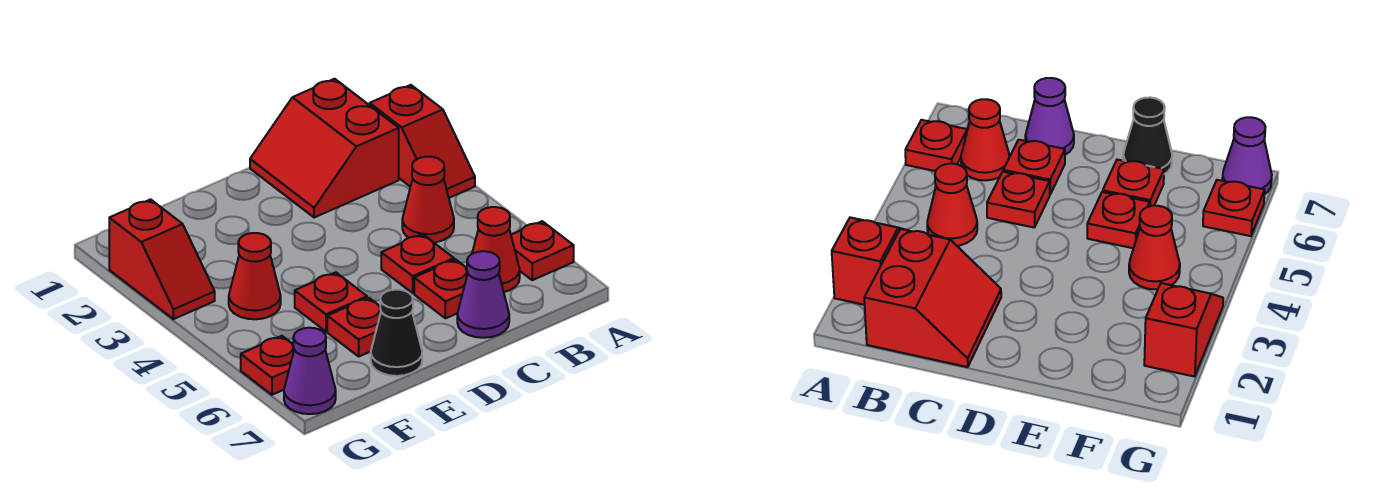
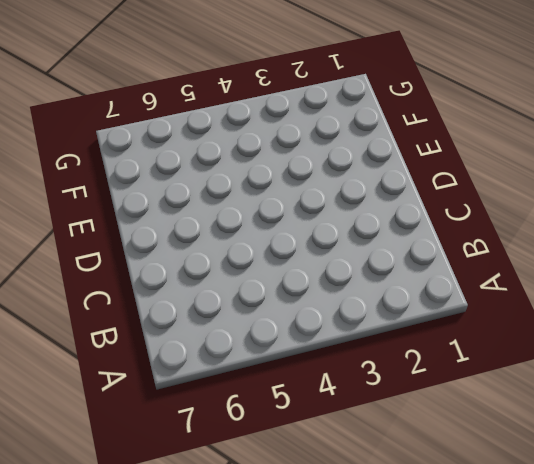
none -> red 1x2 slope [370,85,475,198]
none -> red 1x1 plate [511,221,574,280]
none -> red 2x2 slope [250,79,399,218]

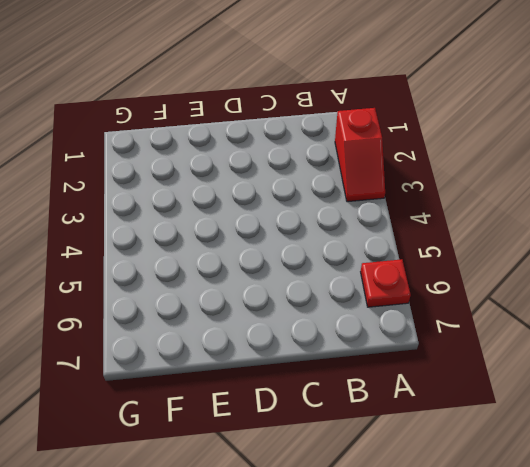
none -> red 2x2 slope [250,79,399,218]
none -> red 1x1 cone [402,157,454,242]
none -> red 1x1 cone [472,207,520,292]

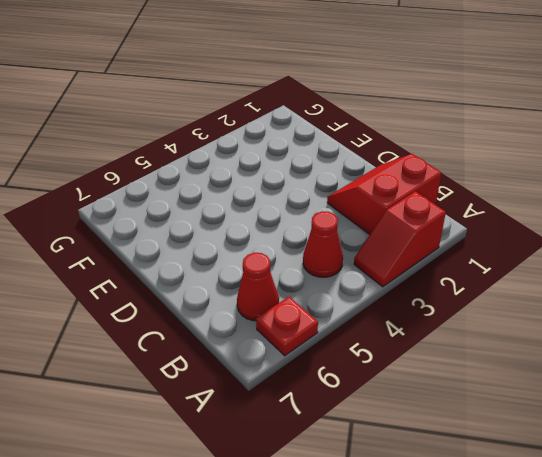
none -> red 1x1 plate [381,234,454,293]
none -> red 1x1 plate [414,259,468,318]
none -> purple 1x1 cone [457,251,509,338]

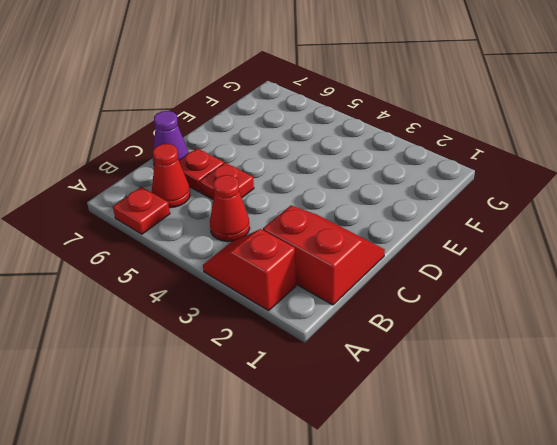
none -> red 1x1 plate [295,272,367,331]
none -> red 1x1 plate [327,298,381,356]
none -> black 1x1 cone [371,290,422,376]

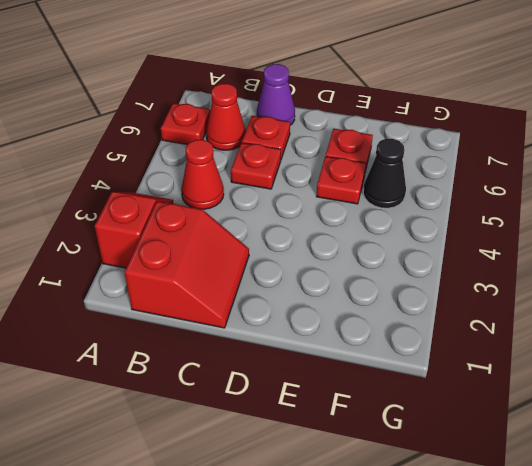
black 1x1 cone [363,139,406,208] -> black 1x1 cone moved to [371,290,422,376]
none -> red 1x1 cone [229,233,281,319]
none -> red 1x2 slope [109,199,215,319]
none -> red 1x1 plate [241,336,294,395]

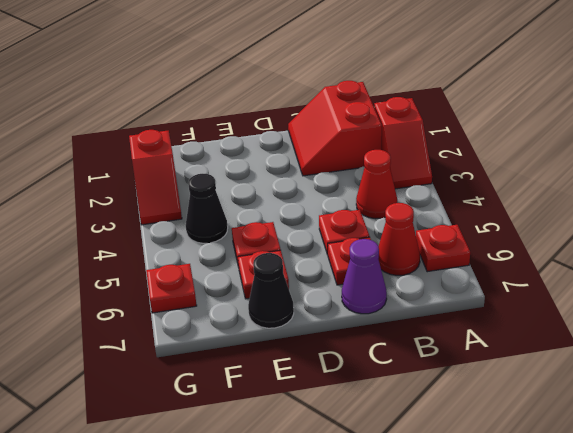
black 1x1 cone [186,174,228,243] -> red 1x1 cone [229,233,281,319]
none -> purple 1x1 cone [284,328,336,414]

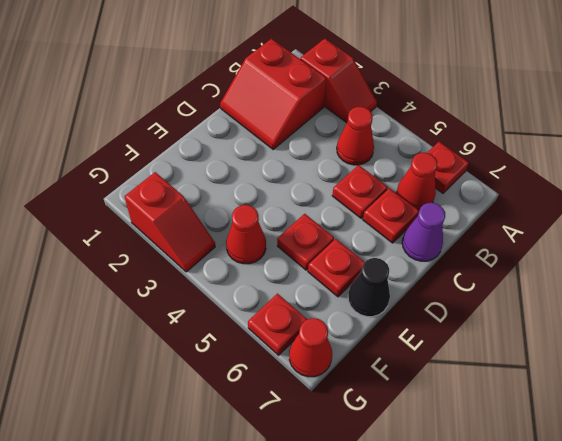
red 1x1 cone [289,318,332,377] -> purple 1x1 cone [284,328,336,414]

